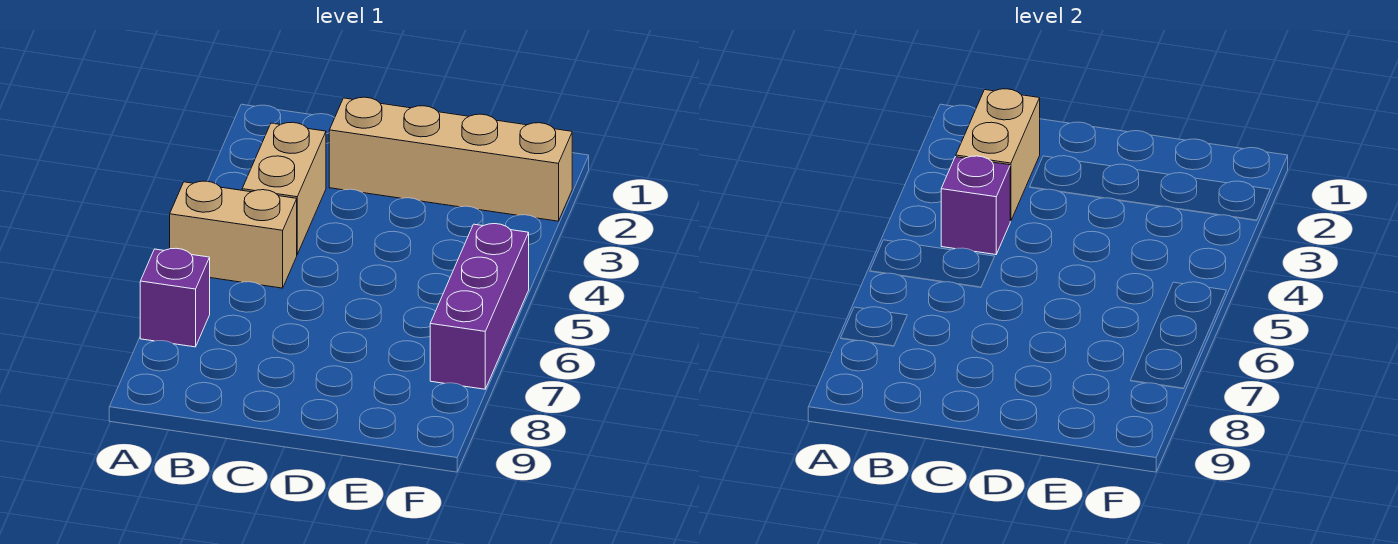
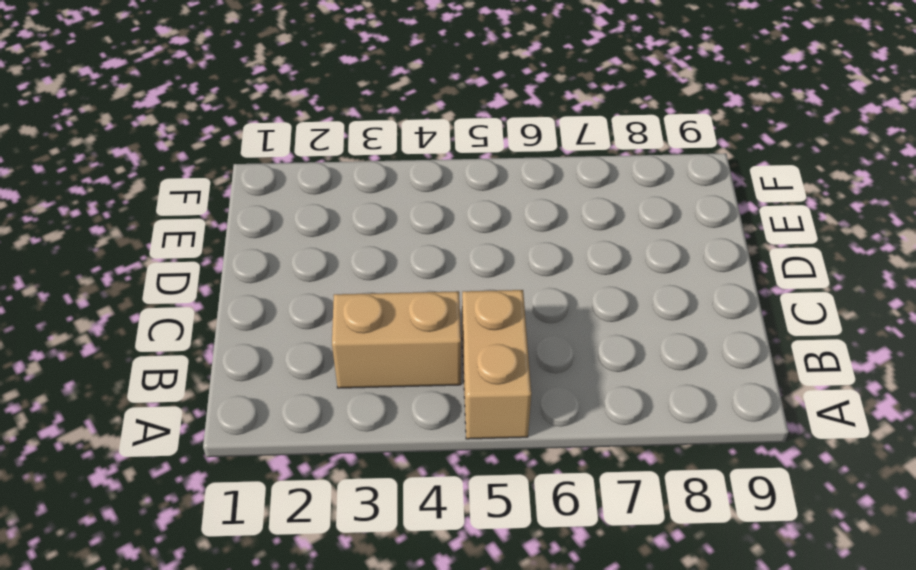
none -> purple 1x1 brick [140,248,210,347]
none -> tan 1x4 brick [329,97,572,221]

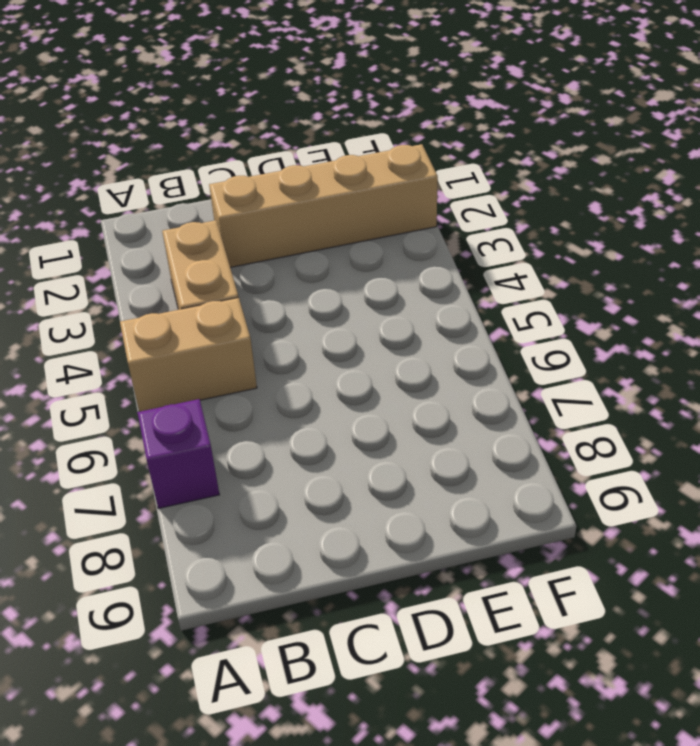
none -> purple 1x3 brick [430,224,529,389]
none -> tan 1x2 brick [956,89,1040,221]

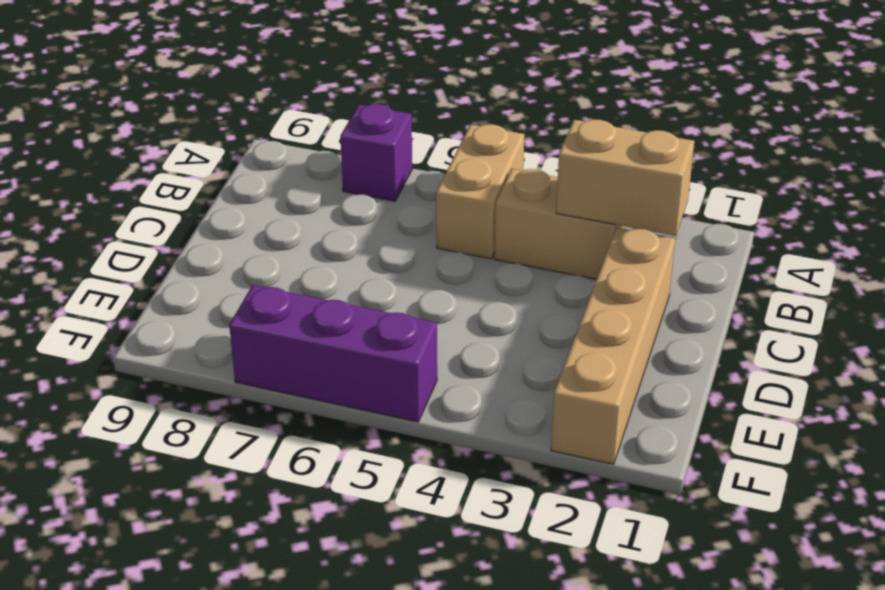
none -> purple 1x1 brick [941,156,1010,255]

